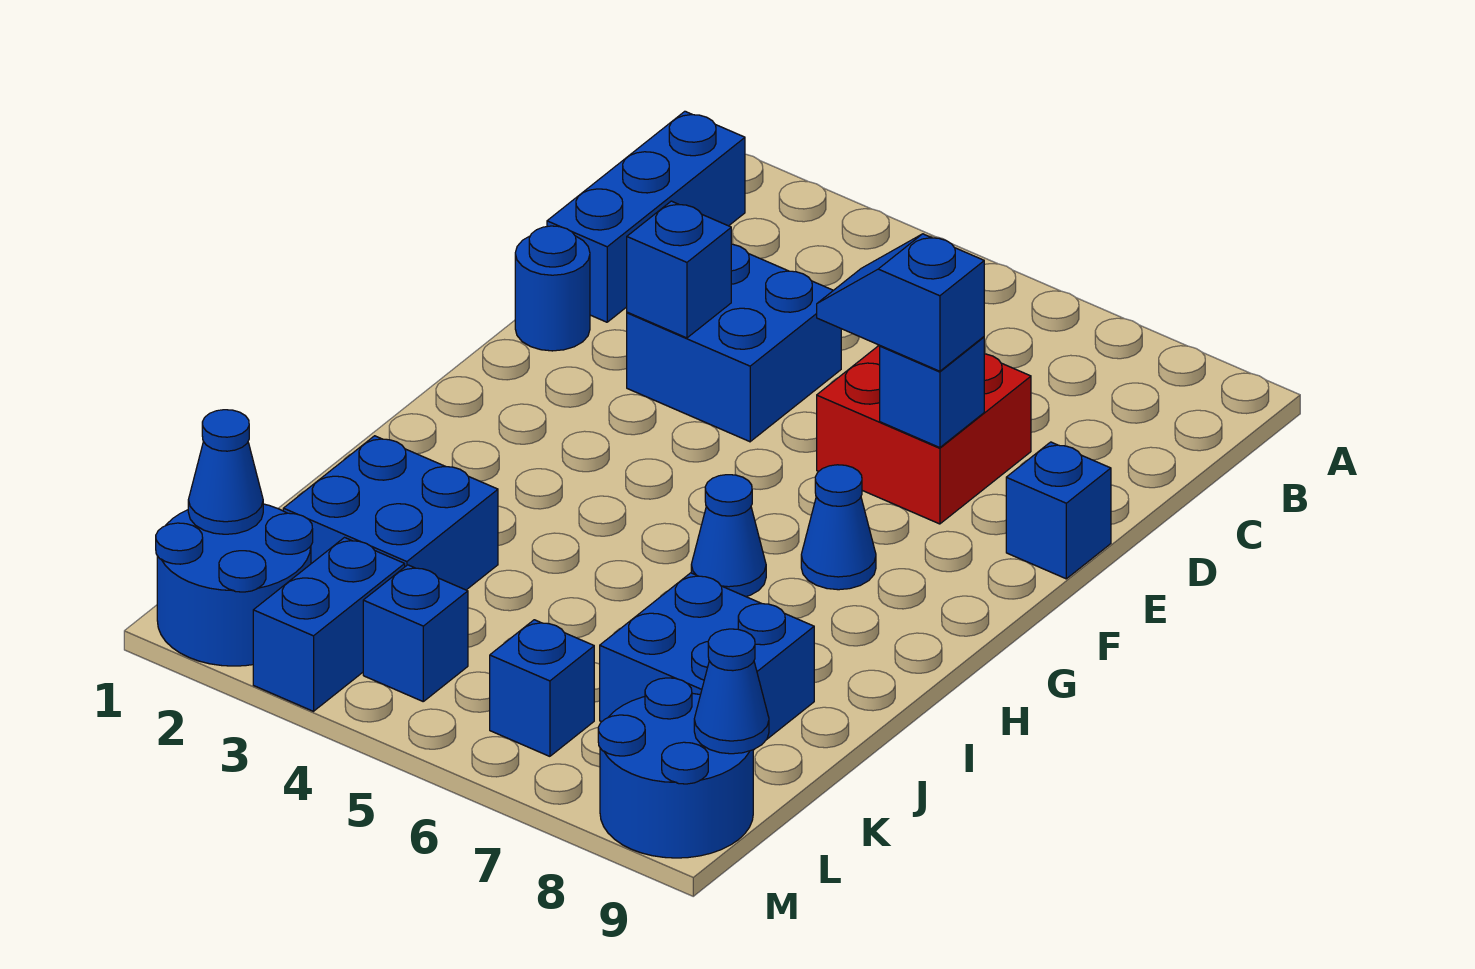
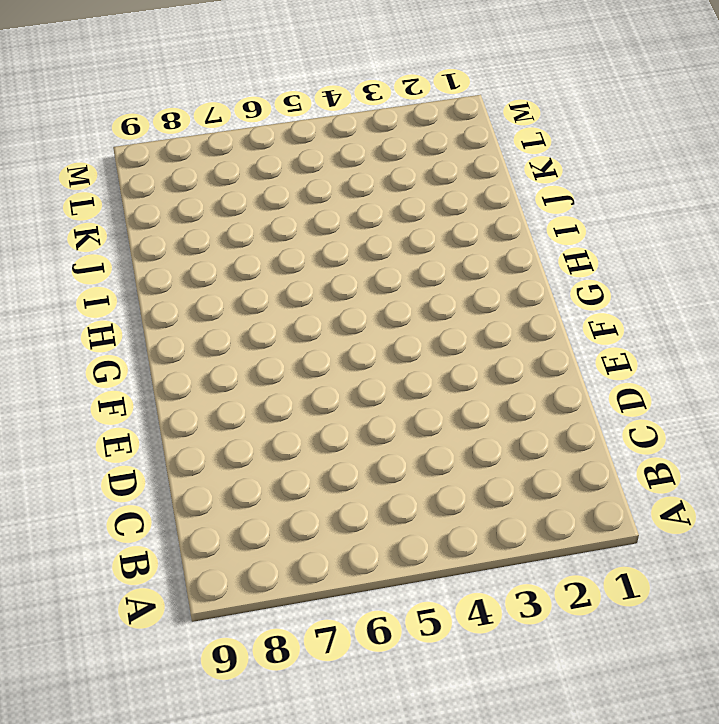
none -> blue 1x3 brick [547,111,745,322]
none -> blue 2x2 brick [627,244,841,442]
none -> red 2x2 brick [817,345,1031,524]

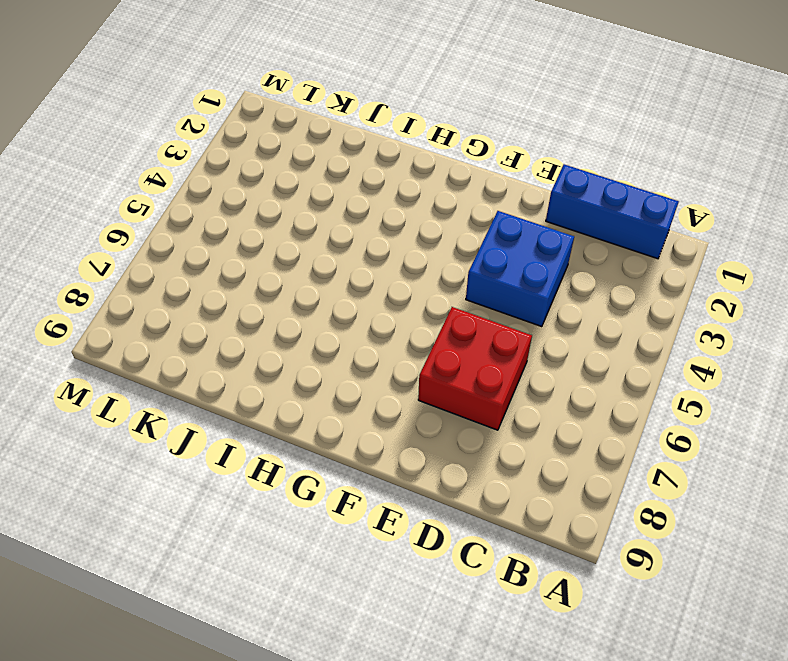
none -> blue 1x1 round brick [515,226,590,351]
none -> blue 1x1 brick [1006,442,1111,579]
none -> blue 1x1 cone [801,465,876,590]

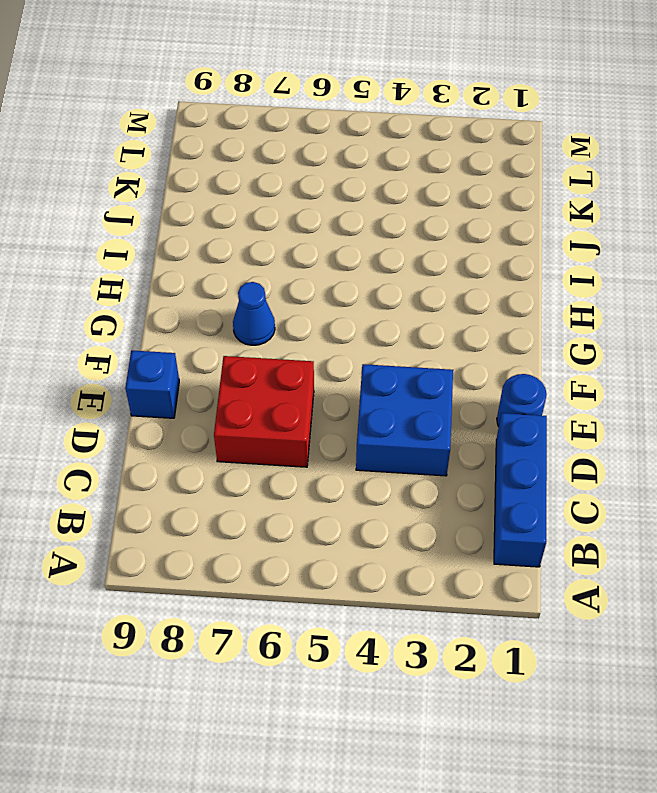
none -> blue 1x1 cone [691,475,766,597]
none -> blue 2x2 brick [283,436,498,590]
none -> blue 2x2 brick [600,573,814,739]

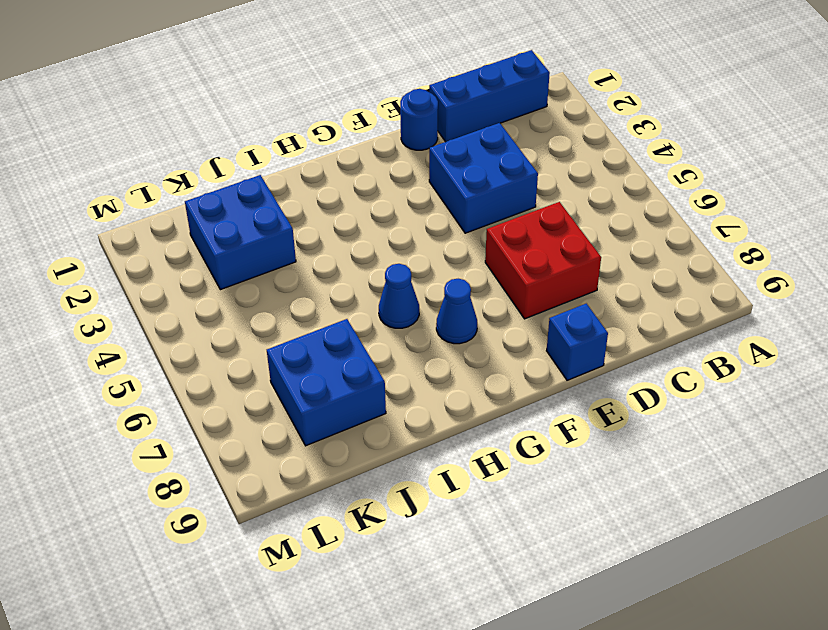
none -> blue 2x2 round brick [156,504,313,666]
none -> blue 1x2 brick [253,538,405,711]
none -> blue 1x1 brick [363,565,468,701]

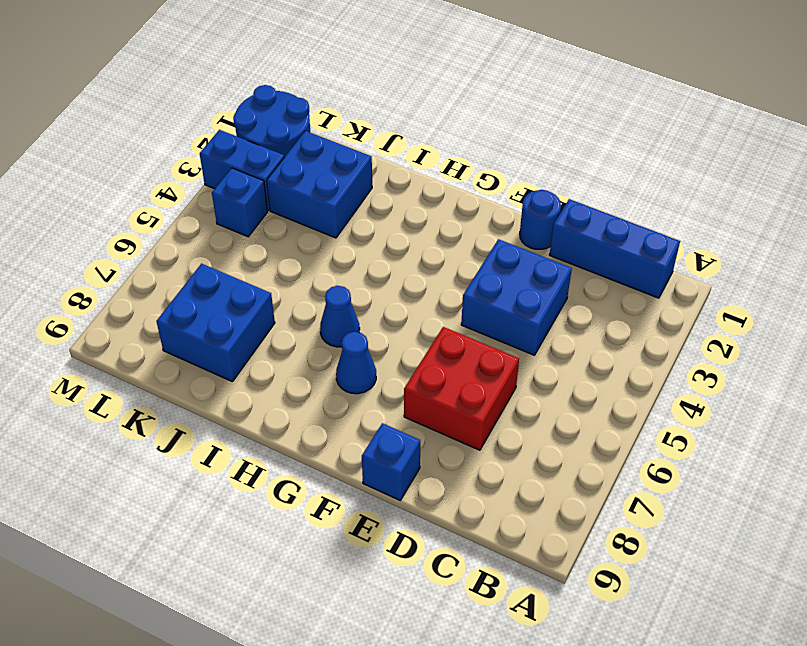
none -> blue 1x1 brick [490,620,594,756]
none -> blue 2x2 round brick [598,678,753,858]
none -> blue 1x1 brick [627,201,731,338]

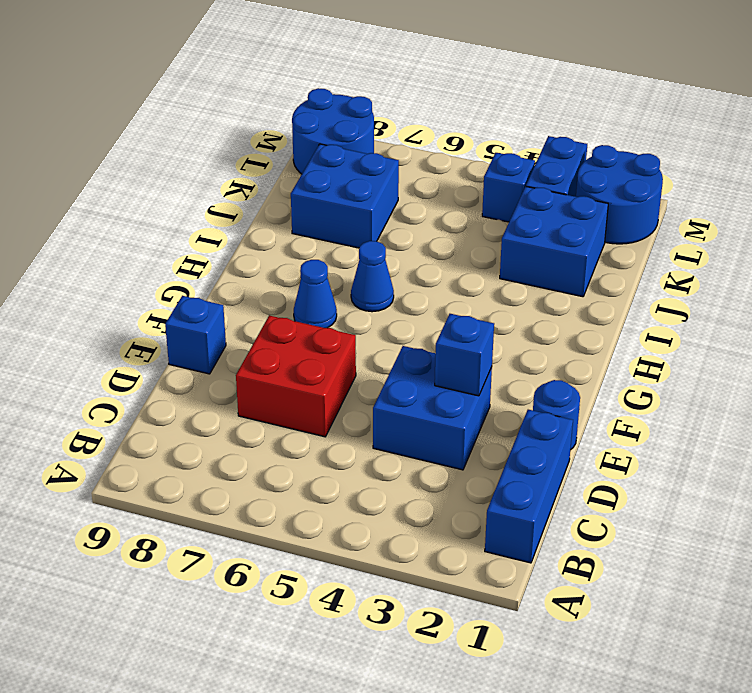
none -> blue 1x1 brick [490,620,594,756]
none -> blue 1x1 brick [880,337,984,448]
none -> blue 1x1 cone [188,410,263,534]

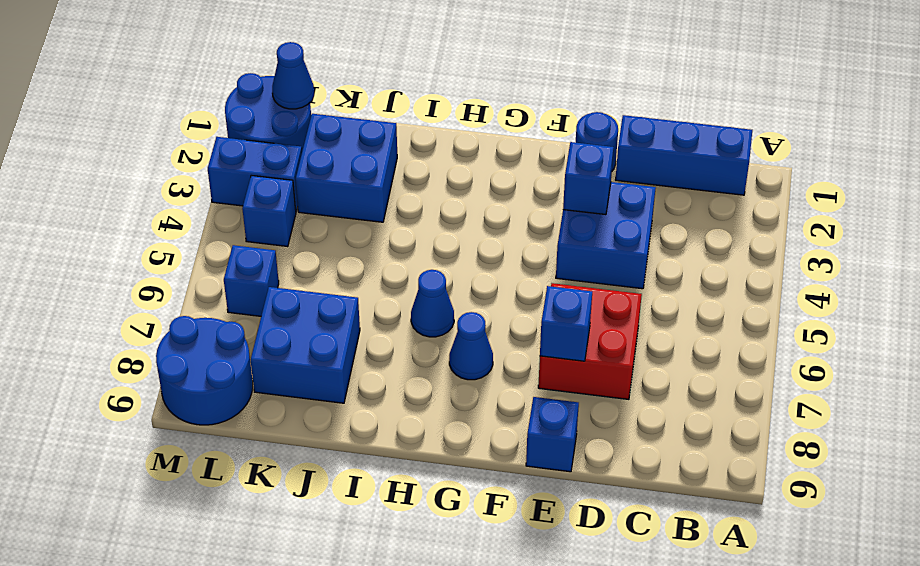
none -> blue 1x1 cone [694,629,769,754]
none -> blue 1x2 slope [817,234,984,371]

